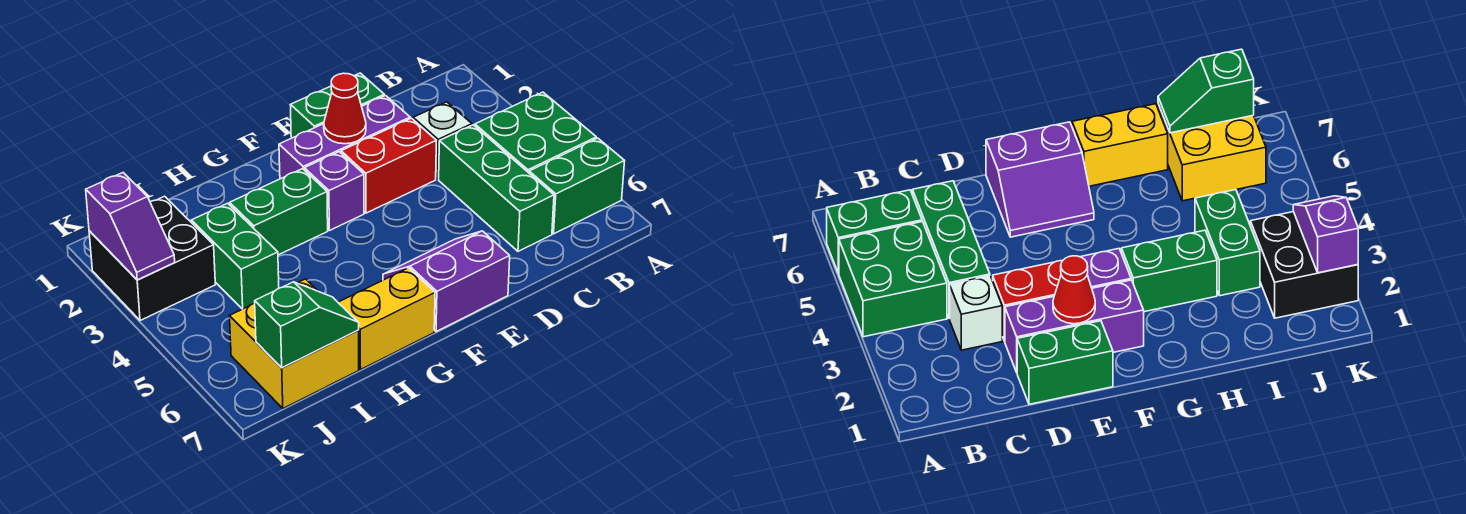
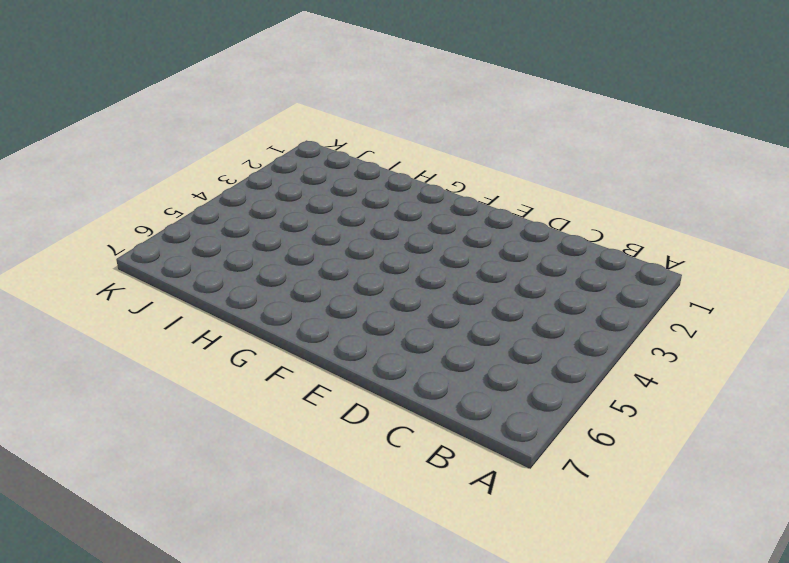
none -> green 2x2 brick [475,92,596,173]
none -> green 1x2 brick [529,138,625,234]
none -> white 1x1 brick [413,102,472,179]

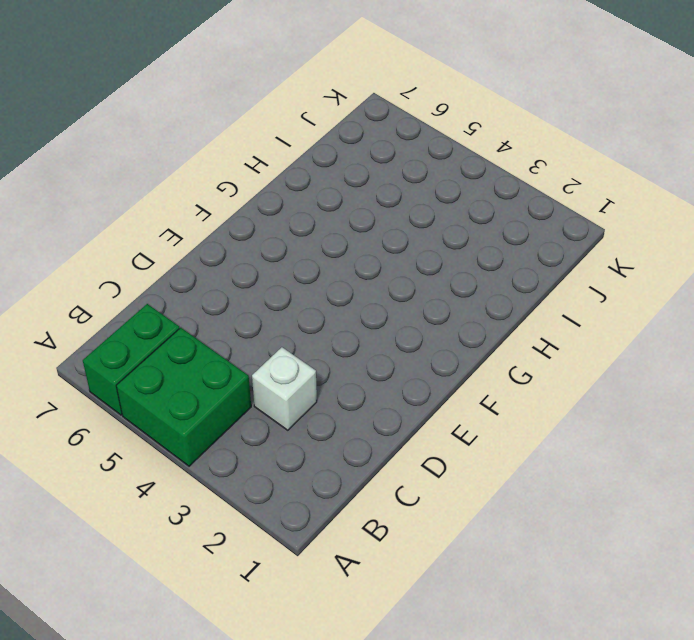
none -> green 1x3 brick [439,125,554,251]
none -> green 1x2 brick [291,73,384,138]
none -> purple 1x3 brick [279,96,410,179]

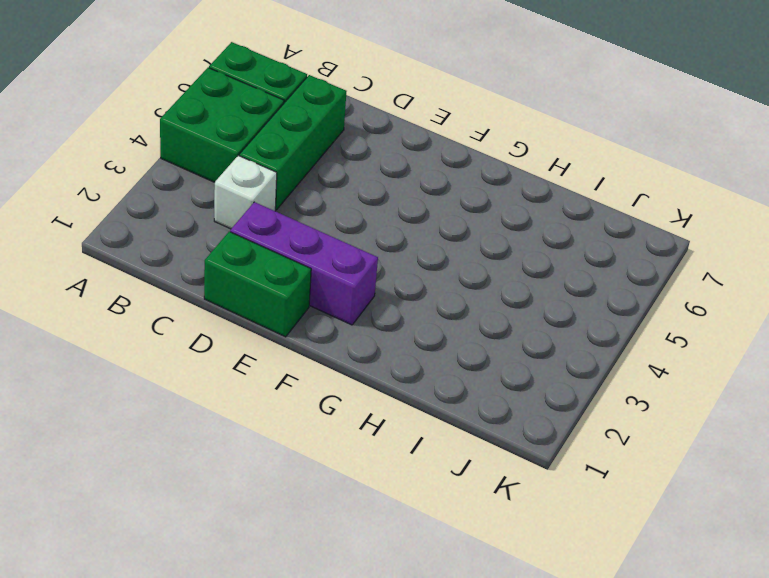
none -> red 1x2 brick [341,118,436,213]
none -> purple 2x2 slope [383,231,510,332]
none -> purple 1x1 brick [304,152,364,231]

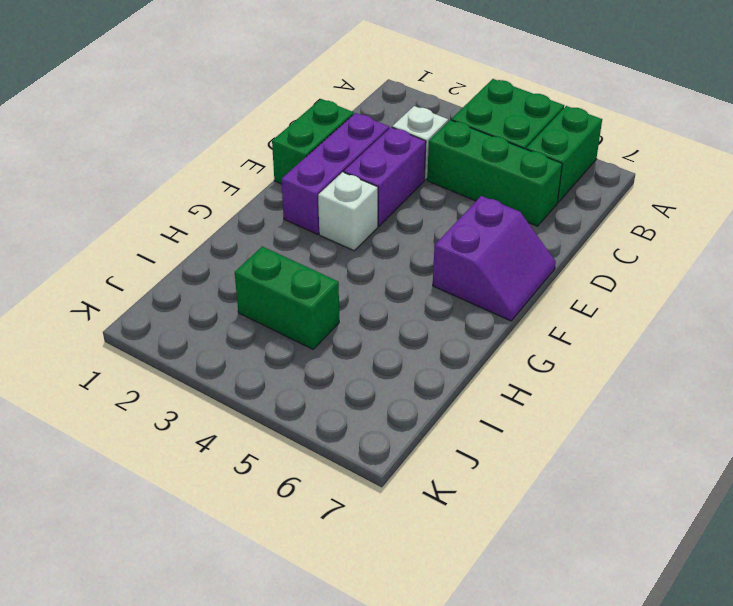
purple 1x2 brick [344,127,426,226] -> red 1x2 brick [341,118,436,213]
purple 2x2 slope [433,196,556,321] -> purple 2x2 slope turned to [383,231,510,332]
white 1x1 brick [318,172,378,251] -> purple 1x1 brick [304,152,364,231]
none -> green 1x2 brick [230,169,328,255]
none -> yellow 1x2 brick [338,268,435,369]
none -> yellow 2x2 brick [230,279,359,408]

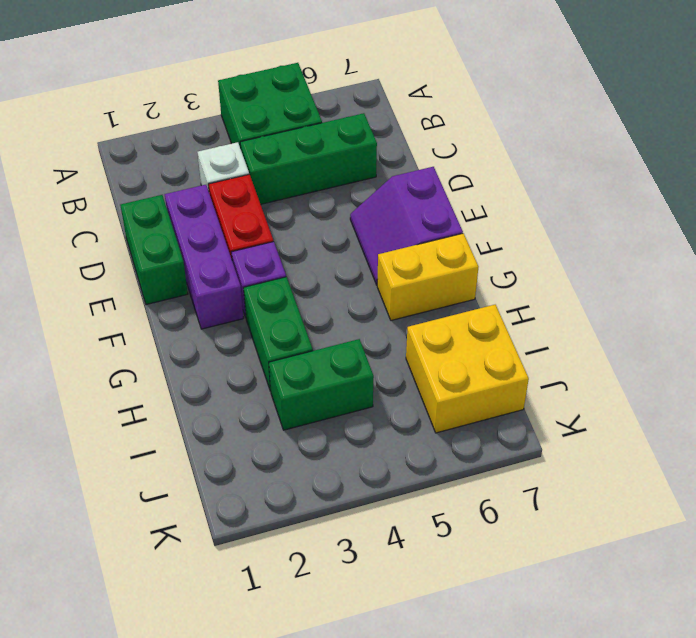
yellow 1x2 brick [377,233,478,320] -> yellow 1x2 brick turned to [338,268,435,369]
none -> green 1x2 brick [529,138,625,234]
none -> black 2x2 brick [89,196,215,321]
none -> red 1x1 cone [324,73,366,144]

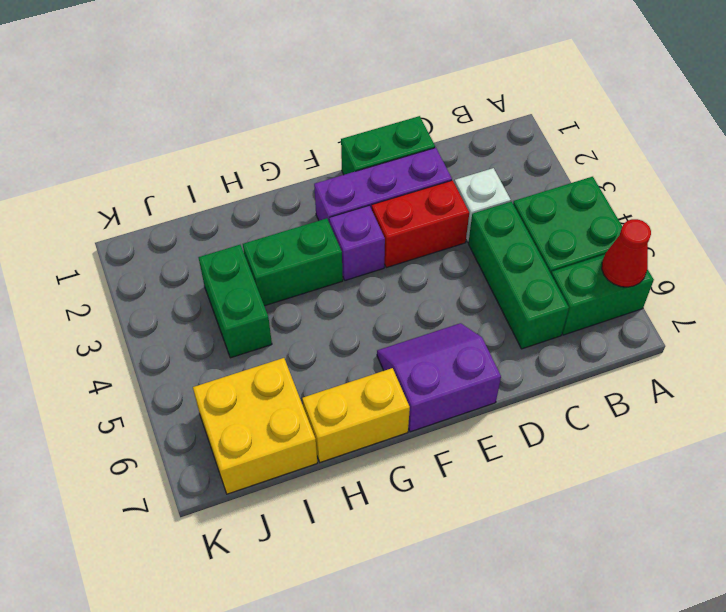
red 1x1 cone [602,219,651,287] -> red 1x1 cone moved to [324,73,366,144]
none -> black 2x2 brick [89,196,215,321]
none -> green 1x2 slope [255,282,359,368]
none -> purple 1x2 slope [86,173,175,280]

